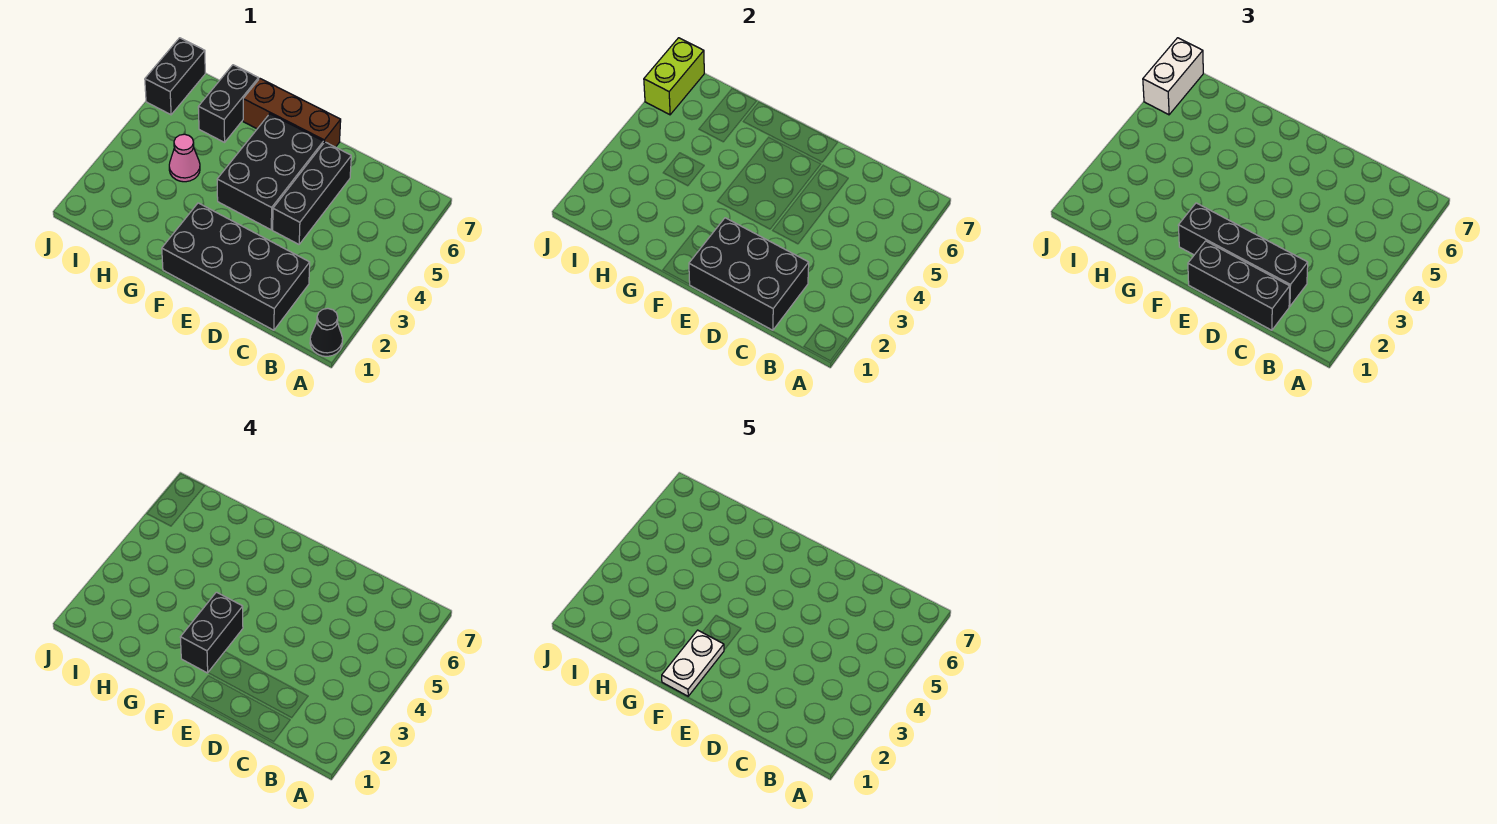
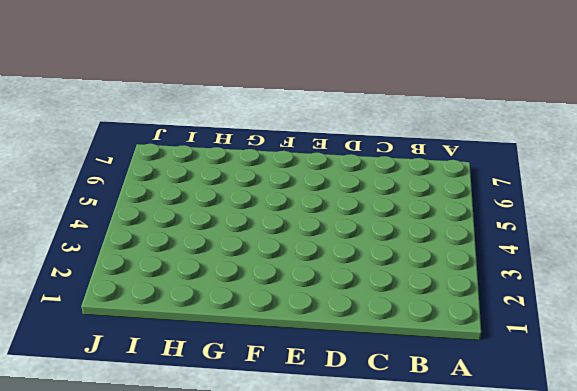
none -> black 1x1 cone [310,308,343,356]
none -> black 2x4 brick [162,203,310,330]
none -> black 1x3 brick [273,142,351,244]

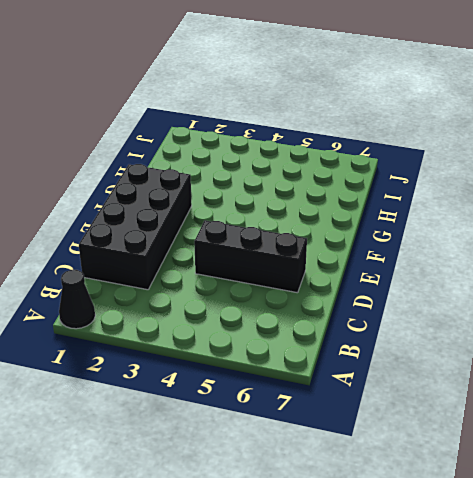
none -> black 2x3 brick [217,114,323,230]
none -> brown 1x3 brick [243,79,341,147]
none -> pink 1x1 cone [169,134,200,182]

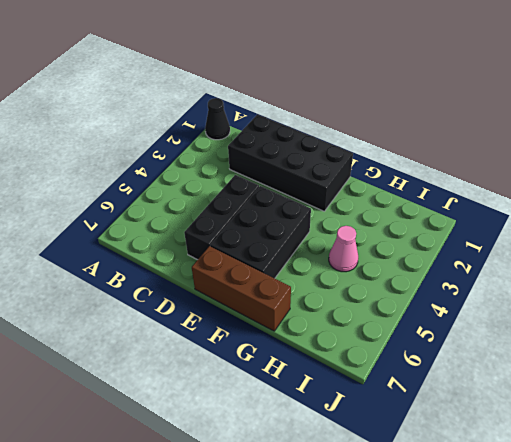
none -> black 1x2 brick [198,65,259,142]
none -> black 1x2 brick [145,38,205,115]
none -> black 2x3 brick [689,218,809,330]

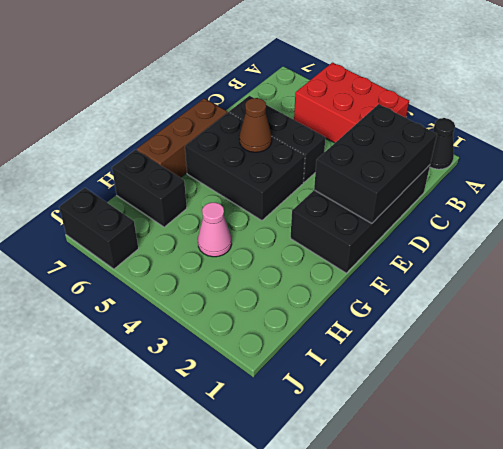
red 2x3 brick [294,63,409,143] -> none
brown 1x1 cone [239,98,272,152] -> none
none -> lime 1x2 brick [644,38,704,115]
none -> black 1x3 brick [1188,241,1290,330]
none -> black 1x4 brick [1178,203,1308,306]

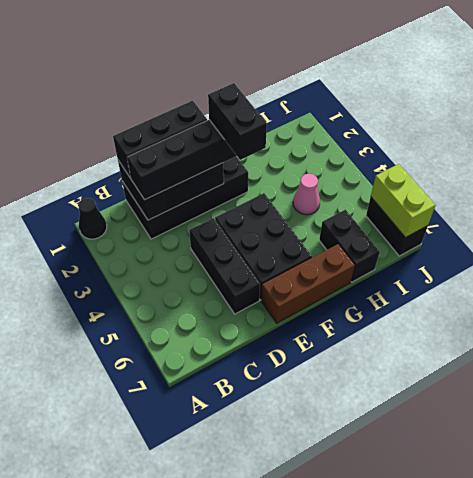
none -> white 1x2 brick [1143,38,1203,115]
none -> white 1x2 plate [662,630,724,696]

